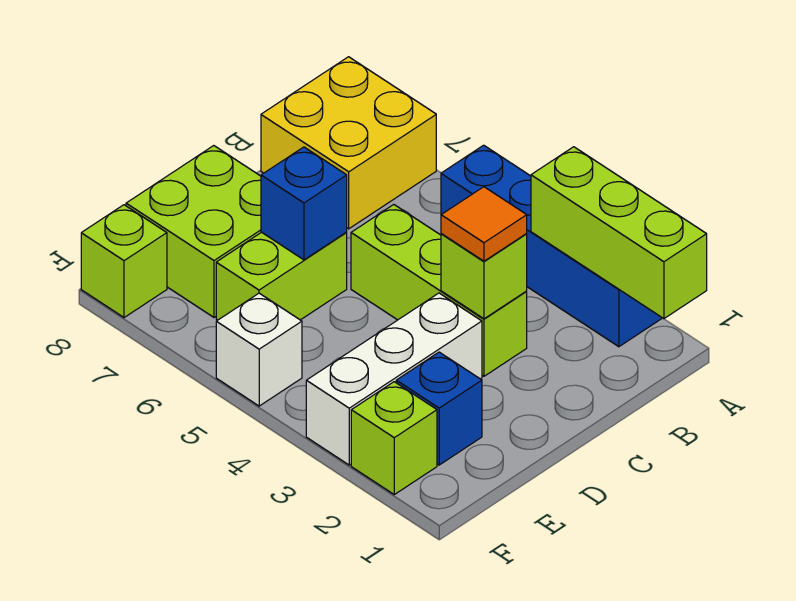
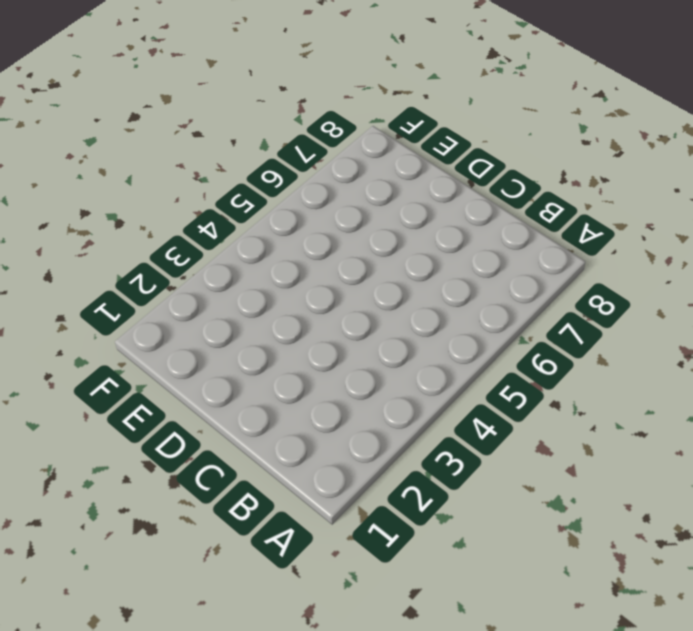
none -> blue 1x4 brick [441,145,662,347]
none -> yellow 2x2 brick [261,57,436,229]
none -> lime 1x3 brick [351,205,527,376]

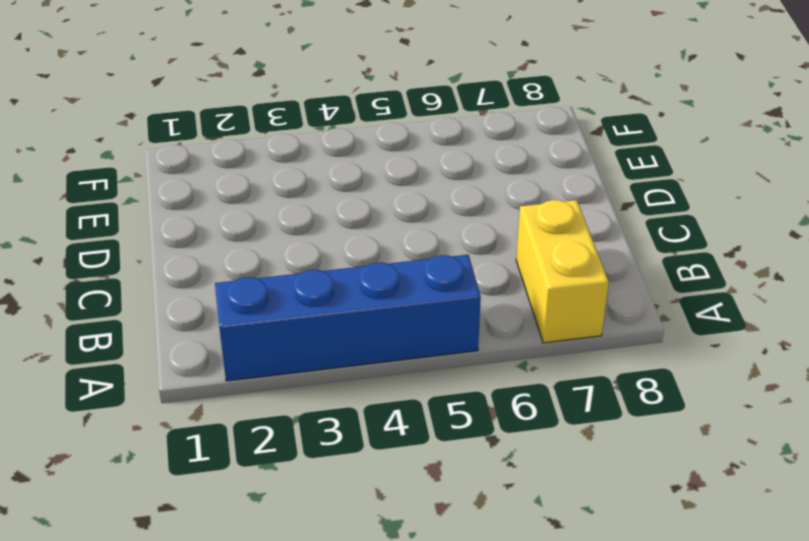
yellow 1x2 brick [516,200,609,343] -> yellow 2x2 brick [261,57,436,229]
none -> lime 1x3 brick [351,205,527,376]
none -> white 1x3 brick [306,293,482,465]
none -> lime 1x2 brick [216,232,347,320]

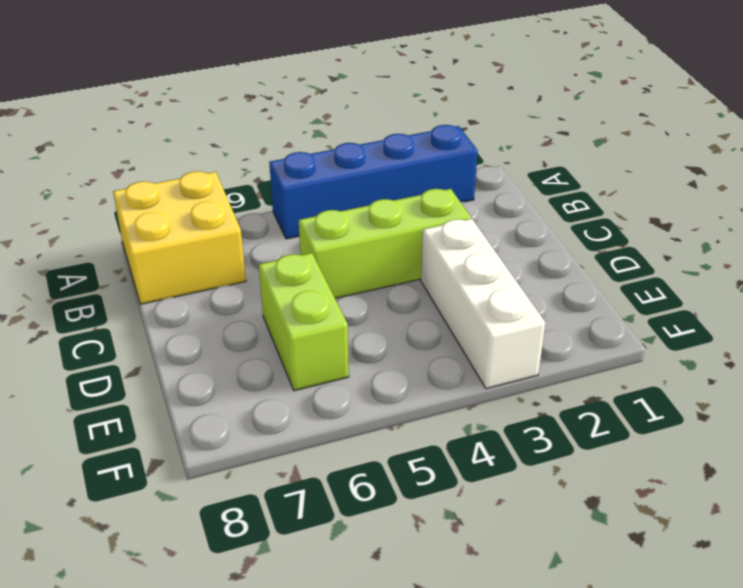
none -> lime 2x2 brick [126,146,261,317]
none -> blue 1x1 brick [396,352,482,465]
none -> lime 1x1 brick [351,382,437,494]

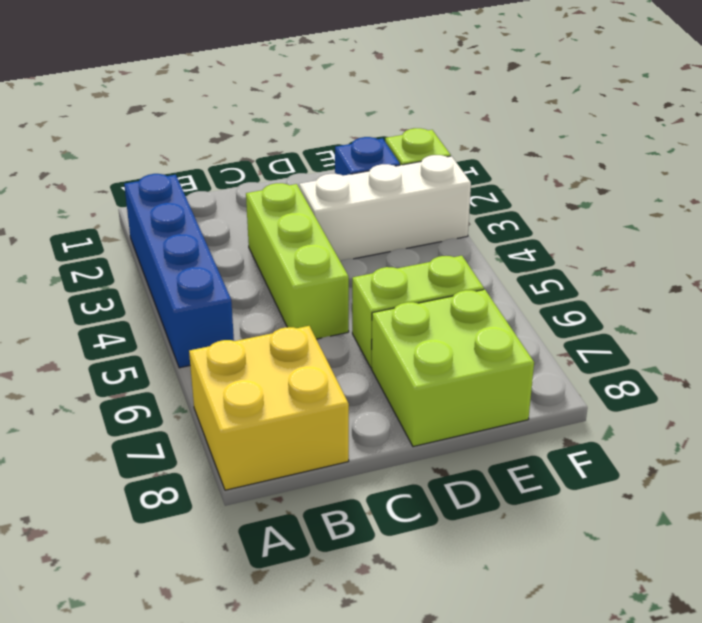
none -> white 1x1 brick [216,293,302,406]
none -> lime 1x1 brick [81,205,167,318]
none -> lime 1x3 brick [531,147,707,319]

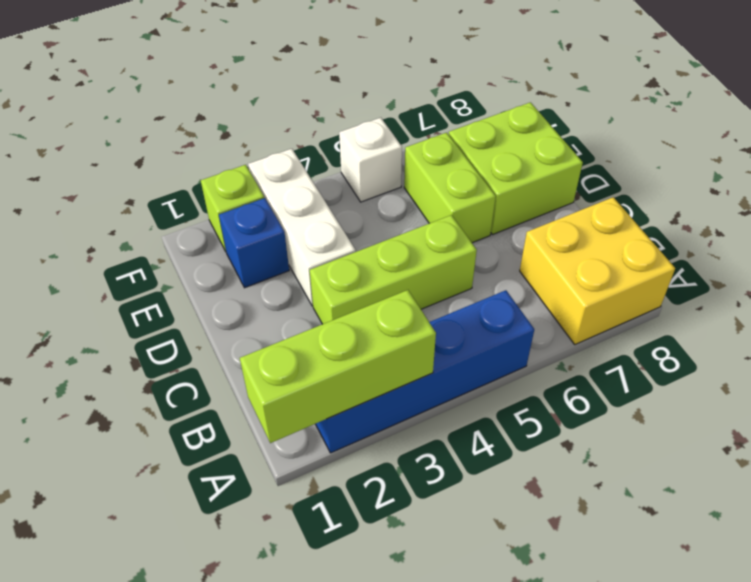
none -> lime 1x1 brick [81,205,167,318]
none -> lime 1x1 brick [441,234,527,319]
none -> blue 1x1 brick [261,147,347,260]

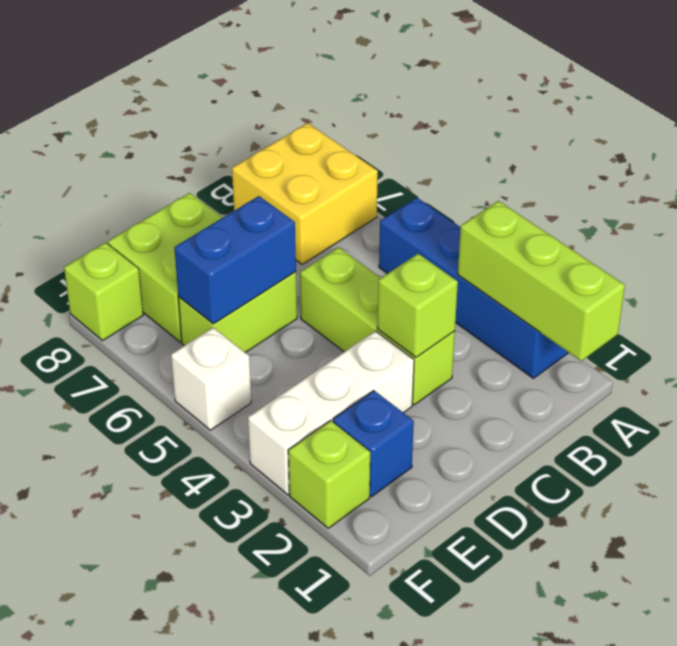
blue 1x2 brick [174,196,296,324] -> blue 1x1 brick [261,147,347,260]
none -> orange 1x1 tile [441,187,527,261]

